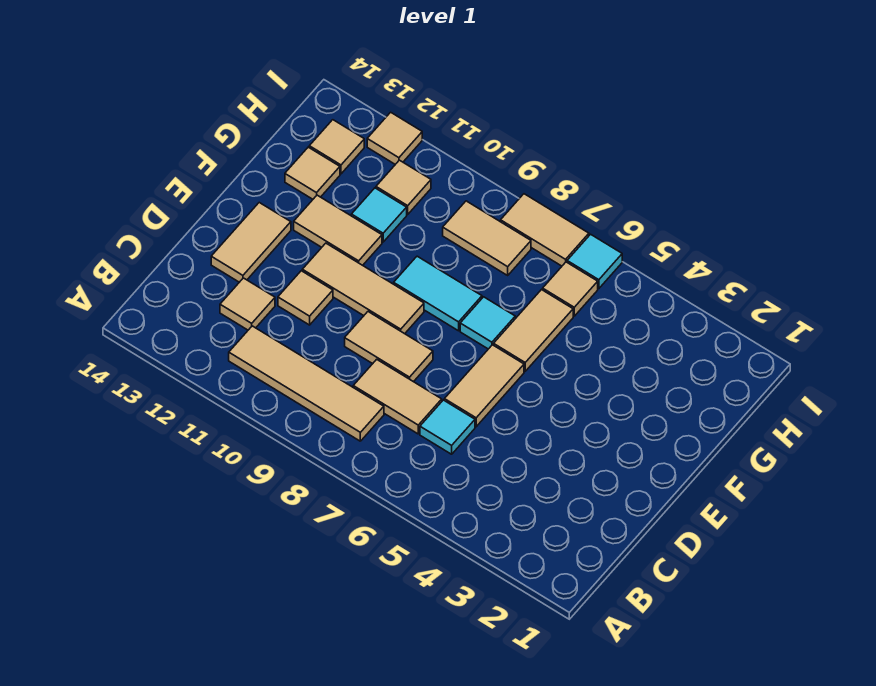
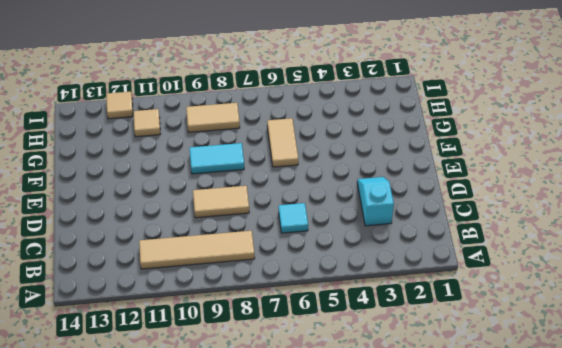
cyan 1x2 slope [357,177,394,226] -> none
none -> tan 1x2 tile [353,359,442,434]
none -> tan 1x1 tile [220,278,275,330]
none -> tan 1x2 tile [444,345,524,427]

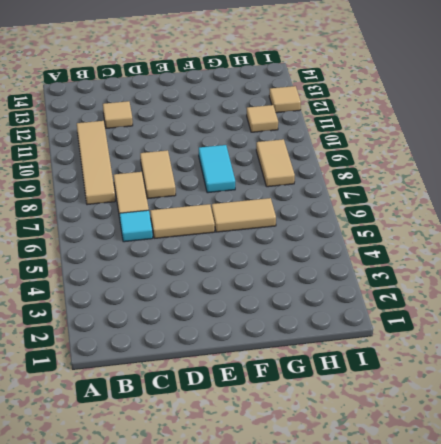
none -> tan 1x1 tile [278,271,333,325]
none -> tan 1x2 tile [211,203,291,282]
none -> tan 1x3 tile [302,243,424,334]

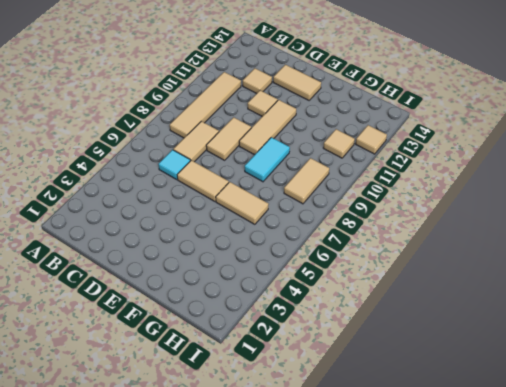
none -> cyan 1x1 tile [460,297,515,349]
none -> tan 1x2 tile [294,195,382,265]
none -> cyan 1x1 tile [351,188,407,242]

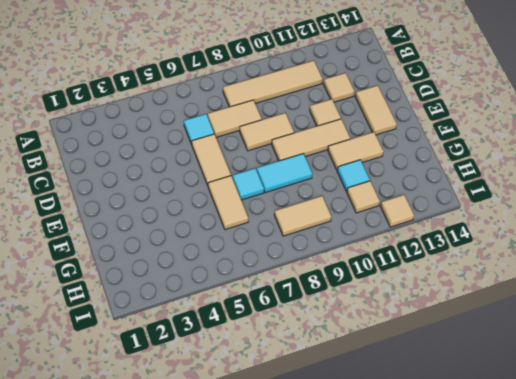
none -> tan 1x1 tile [285,147,340,199]
none -> tan 1x1 tile [543,262,598,316]
none -> tan 1x1 tile [309,120,364,174]

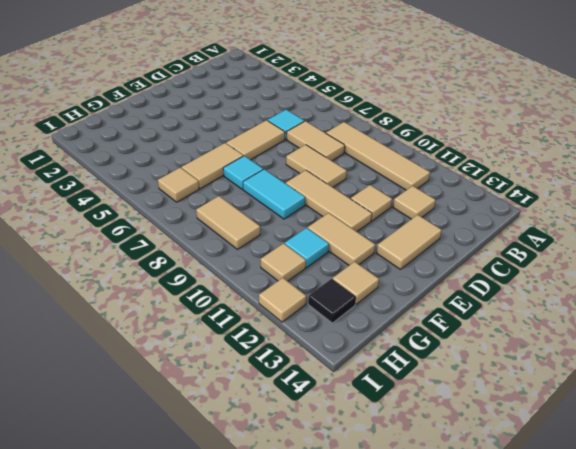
black 1x1 tile [308,279,356,323] -> tan 1x1 tile [309,120,364,174]
none -> cyan 1x1 tile [567,234,622,289]
none -> tan 1x2 tile [501,194,589,266]

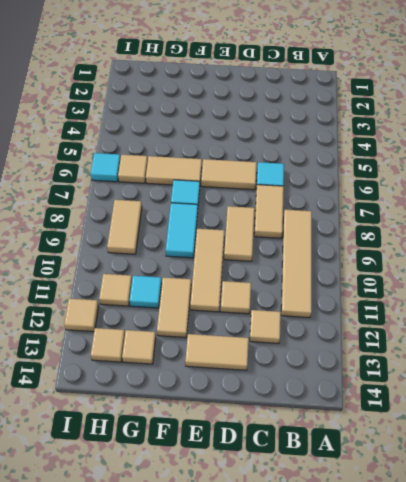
none -> tan 1x2 tile [501,194,589,266]

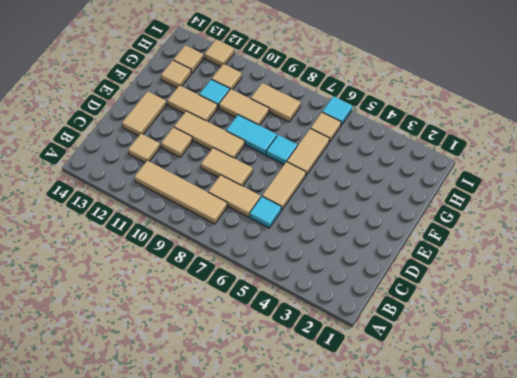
tan 1x2 tile [219,89,269,125] -> tan 1x2 tile moved to [501,194,589,266]

